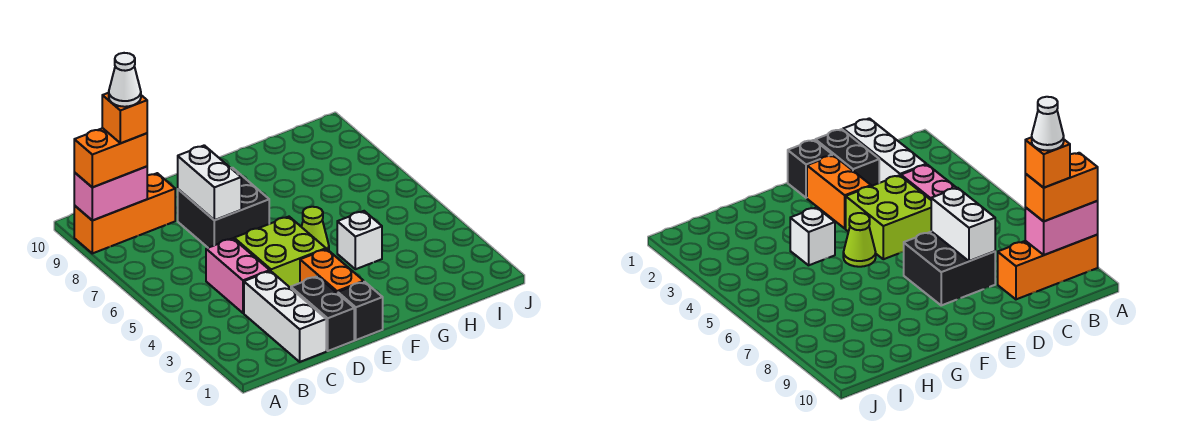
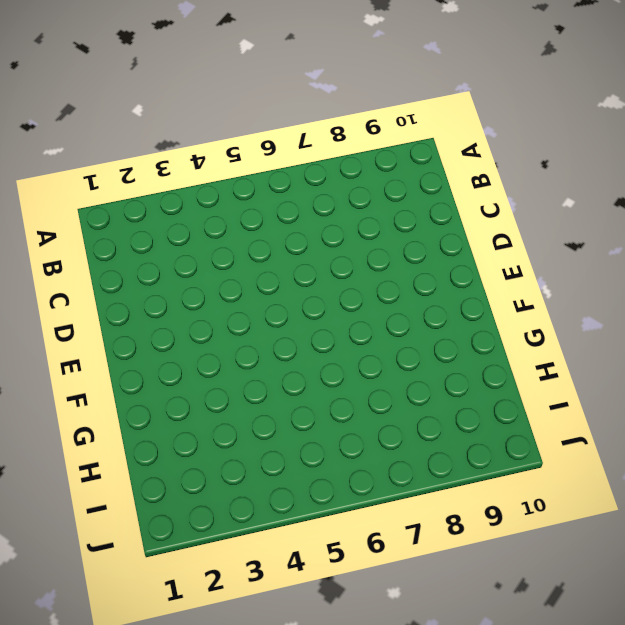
none -> orange 1x3 brick [74,173,175,253]
none -> white 1x3 brick [244,271,326,362]
none -> pink 1x2 brick [206,238,270,313]

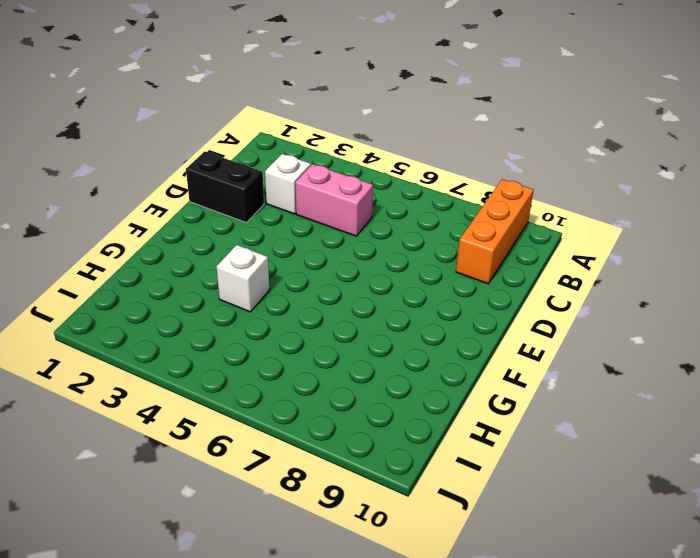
white 1x1 brick [265,154,311,214] -> white 1x3 brick [244,271,326,362]
none -> lime 2x2 brick [234,217,326,288]
none -> black 2x2 brick [178,168,269,248]
none -> black 1x1 brick [338,282,383,340]

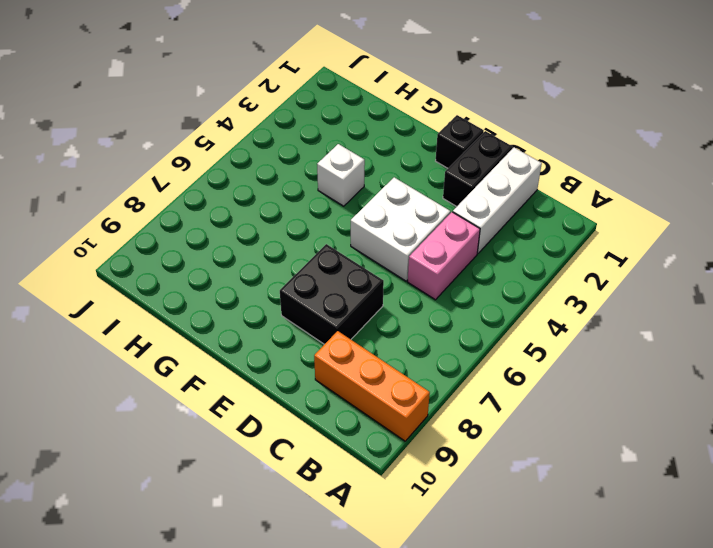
white 2x2 brick [351,177,450,281] -> lime 2x2 brick [234,217,326,288]
none -> orange 1x2 brick [300,249,364,293]
none -> lime 1x1 cone [302,207,329,250]
none -> pink 1x2 brick [74,166,147,220]

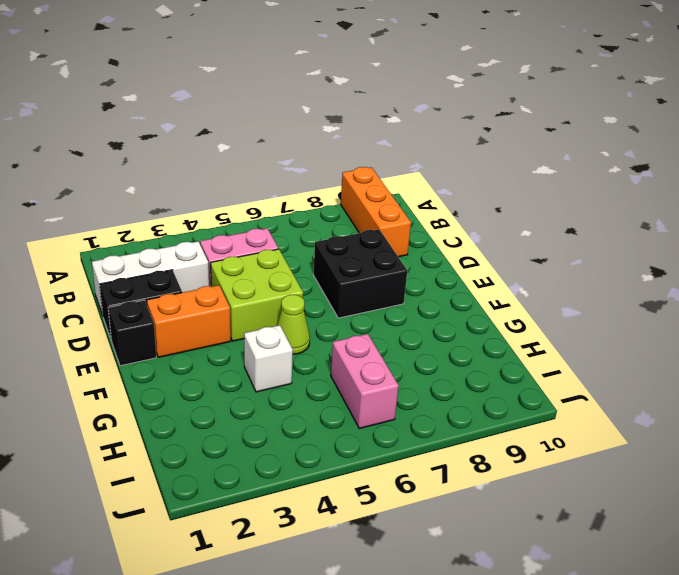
pink 1x2 brick [331,334,399,428] -> pink 1x2 brick moved to [74,166,147,220]
none -> white 1x2 brick [178,145,241,220]
none -> orange 1x2 brick [74,128,147,187]
none -> orange 1x1 brick [102,93,147,143]

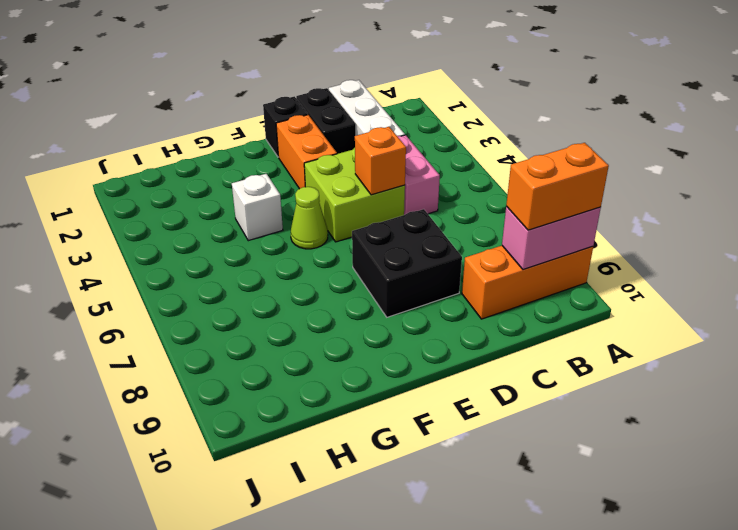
orange 1x1 brick [355,127,406,195] -> orange 1x1 brick moved to [102,93,147,143]
none -> white 1x2 brick [178,145,241,220]
none -> white 1x1 cone [109,53,141,107]

